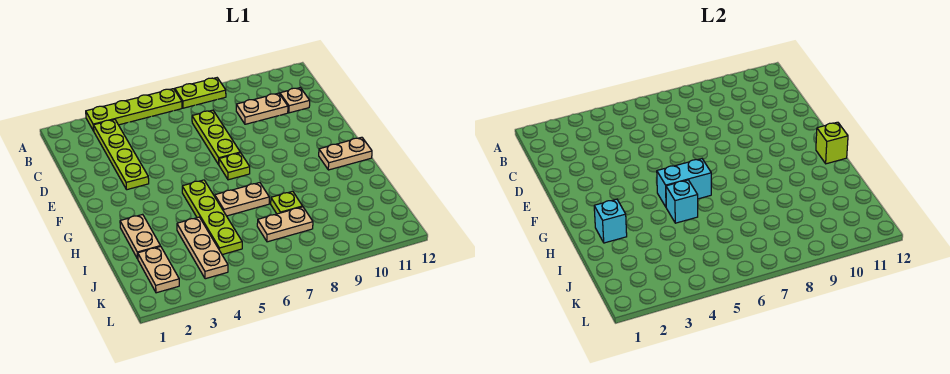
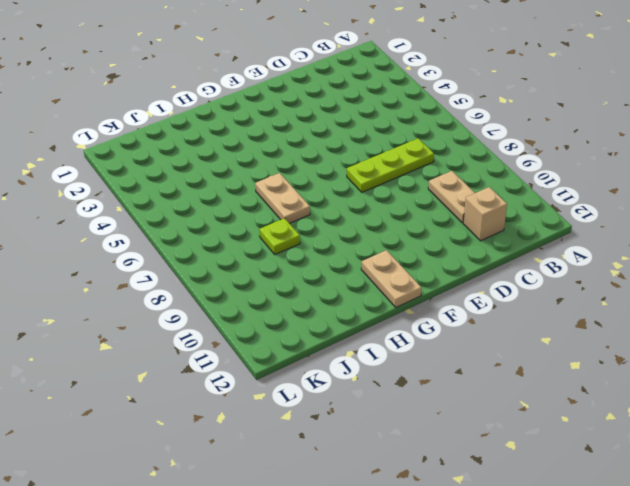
tan 1x1 brick [463,187,507,241] -> tan 1x1 plate [280,88,310,113]
none -> lime 1x4 plate [86,89,182,131]
none -> lime 1x2 plate [175,78,226,108]
none -> lime 1x4 plate [94,119,149,190]

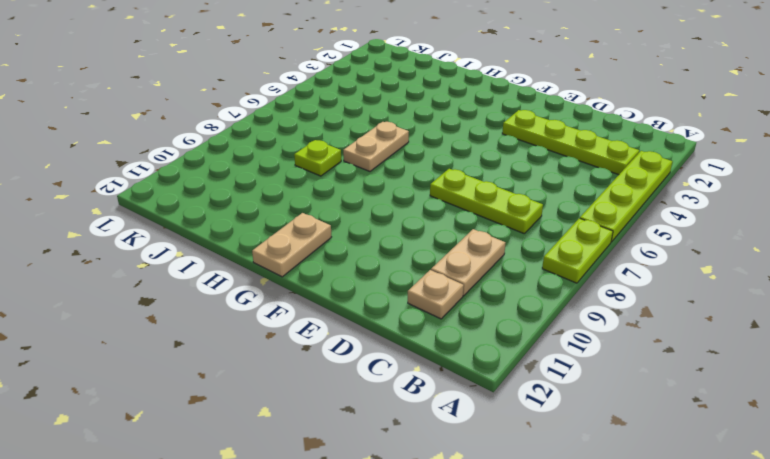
none -> lime 1x1 plate [219,153,250,180]
none -> lime 1x4 plate [182,180,242,255]
none -> tan 1x2 plate [120,214,160,259]

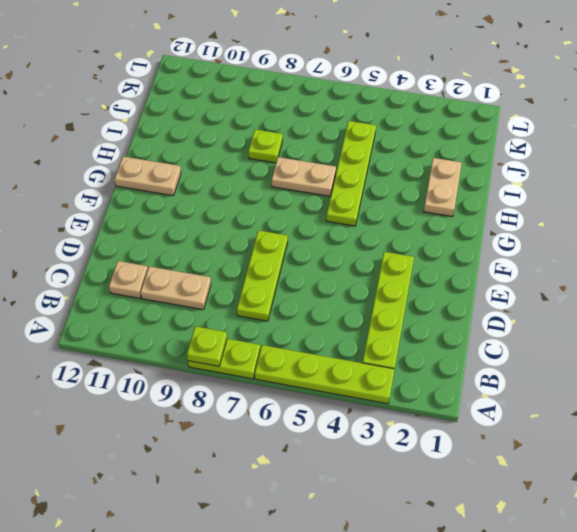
lime 1x1 plate [187,326,227,366] -> lime 1x1 plate moved to [219,153,250,180]
none -> tan 1x3 plate [177,217,228,279]
none -> tan 1x2 plate [138,246,179,293]
none -> tan 1x2 plate [257,207,313,242]

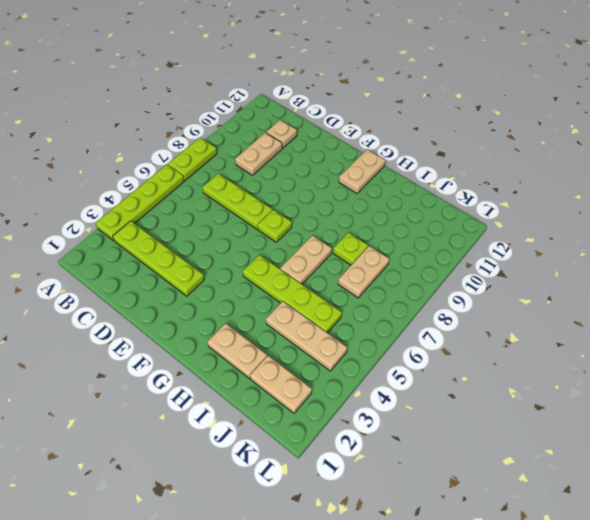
none -> cyan 1x2 brick [657,159,711,207]
none -> lime 1x1 brick [816,122,848,164]
none -> cyan 1x1 brick [594,199,627,243]

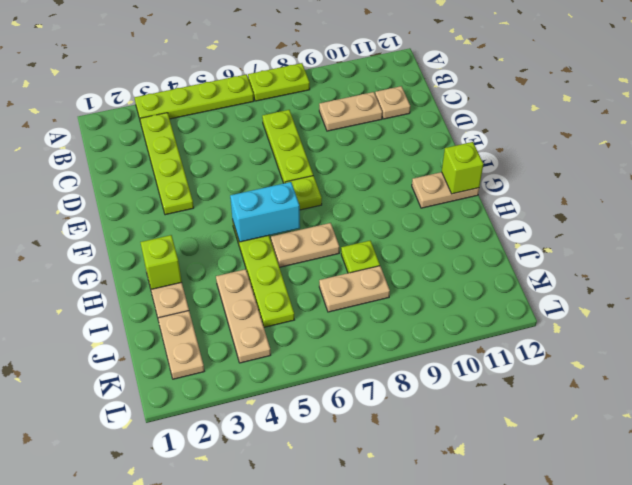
lime 1x1 brick [141,235,182,289] -> cyan 1x1 brick [594,199,627,243]
none -> cyan 1x1 brick [666,180,698,223]

